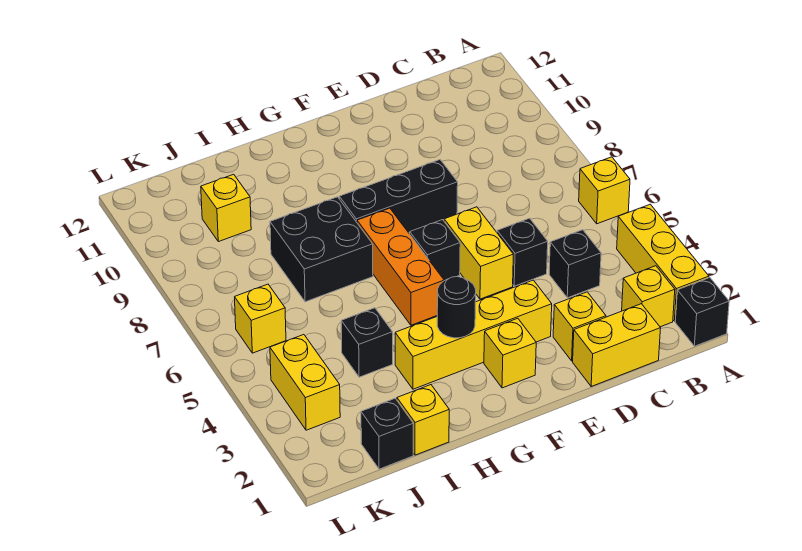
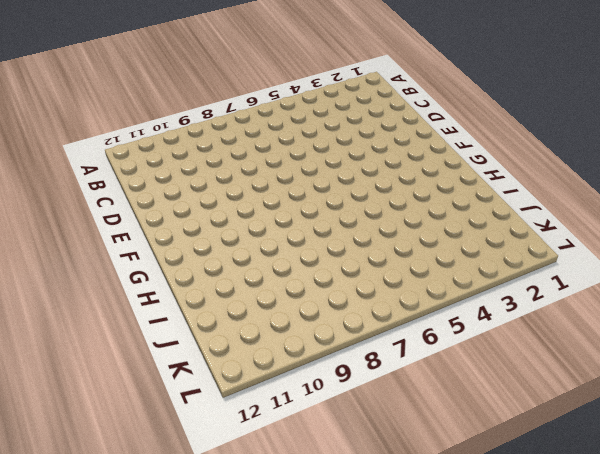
none -> black 1x1 brick [675,278,729,346]
none -> yellow 1x3 brick [617,204,709,321]
none -> yellow 1x1 brick [579,157,630,224]

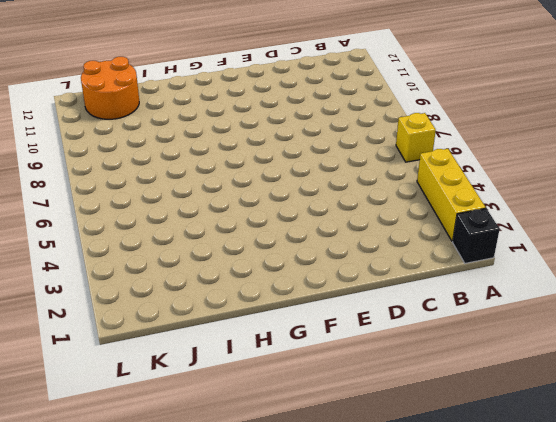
orange 2x2 round brick [81,57,139,119] -> none
none -> yellow 1x1 brick [622,266,675,327]
none -> yellow 1x2 brick [573,304,661,386]
none -> black 1x1 brick [549,230,601,298]

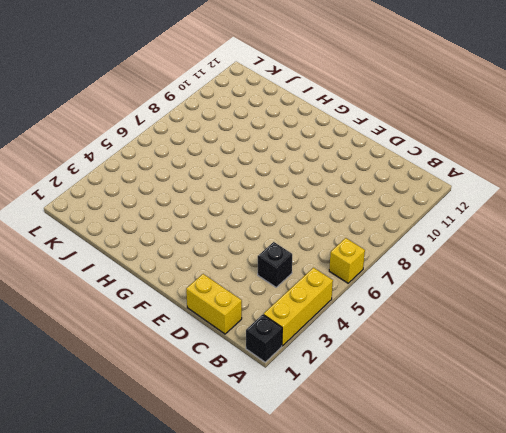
none -> yellow 1x1 brick [622,266,675,327]
none -> yellow 1x1 brick [553,292,606,361]
none -> black 1x1 brick [497,218,548,286]

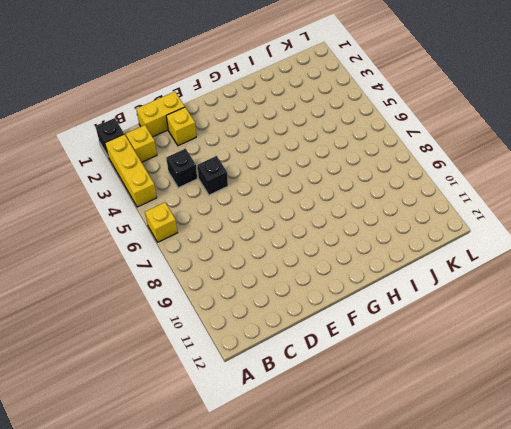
none -> yellow 1x4 brick [395,280,552,389]
none -> yellow 1x2 brick [444,207,513,299]
none -> black 1x3 brick [339,160,458,233]

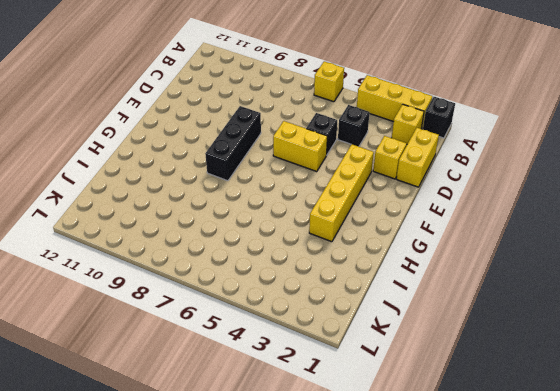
none -> yellow 1x1 brick [484,318,536,388]
none -> black 1x1 brick [410,220,460,280]
none -> orange 1x3 brick [357,208,444,325]

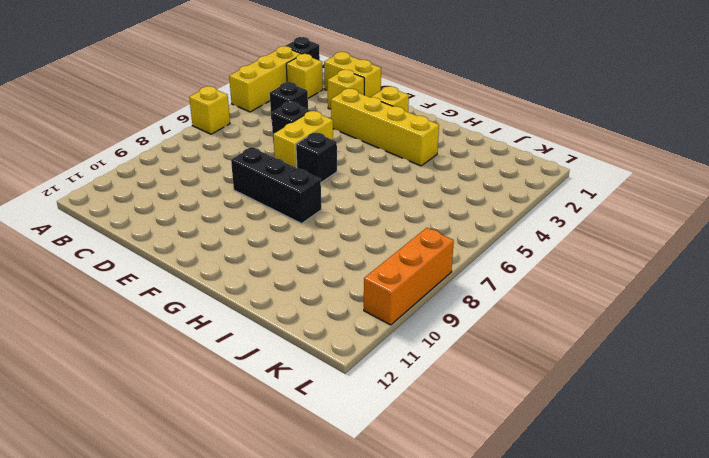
orange 1x3 brick [364,228,454,325] -> orange 1x3 brick moved to [357,208,444,325]
none -> black 2x2 brick [270,197,373,302]
none -> yellow 1x1 brick [397,385,449,455]
none -> black 1x1 brick [341,308,393,377]

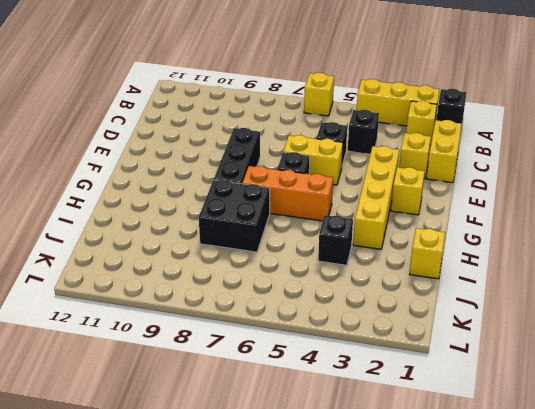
none -> black 1x1 brick [361,398,413,469]
none -> yellow 1x1 brick [201,174,251,242]
none -> yellow 1x2 brick [270,335,340,430]

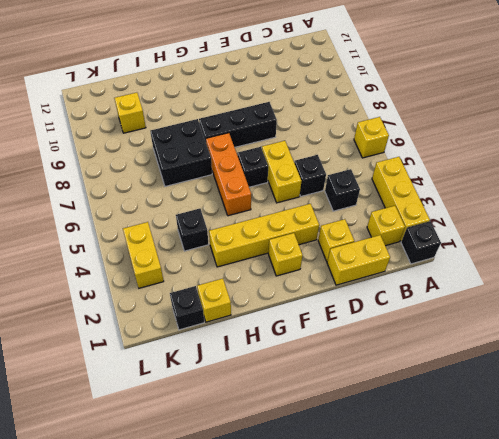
none -> yellow 1x1 brick [235,284,286,353]
none -> black 1x1 round brick [437,276,476,338]

